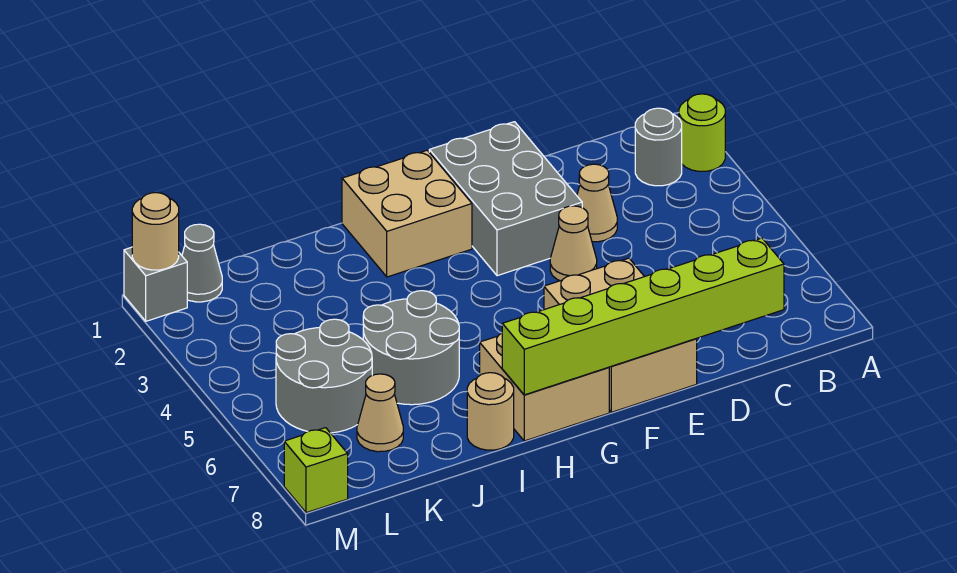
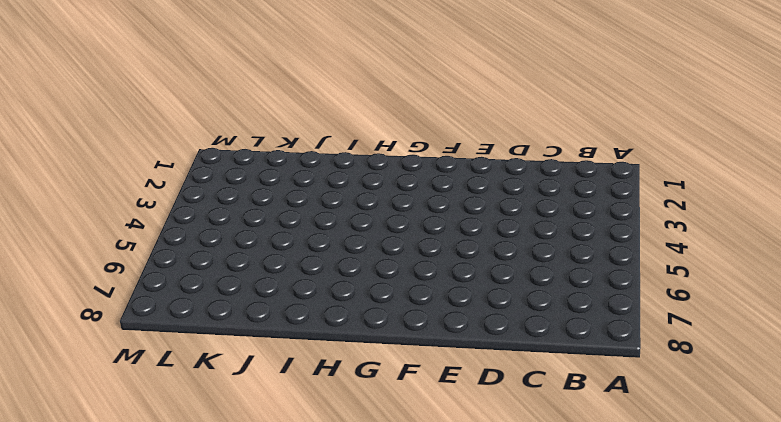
none -> lime 1x1 round brick [679,94,725,171]
none -> grey 1x1 round brick [635,108,682,186]
none -> tan 1x1 cone [577,164,617,242]

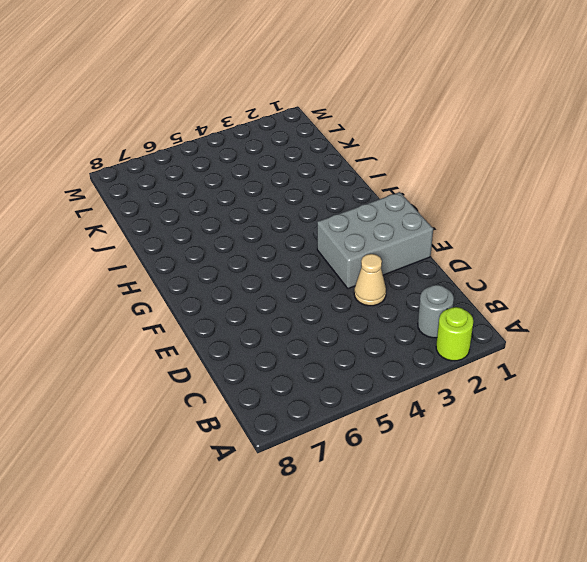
none -> tan 1x1 cone [550,206,597,281]
none -> tan 2x3 brick [544,258,697,412]
none -> tan 2x2 brick [342,150,472,277]

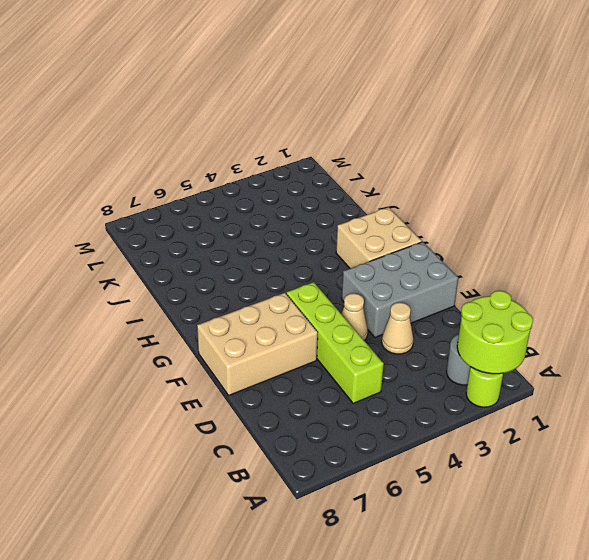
lime 2x2 round brick [457,291,533,374] -> none
lime 1x4 brick [286,282,384,403] -> none
none -> tan 2x2 brick [480,333,609,441]
none -> grey 2x2 round brick [363,291,459,405]
none -> tan 1x1 round brick [467,373,514,450]

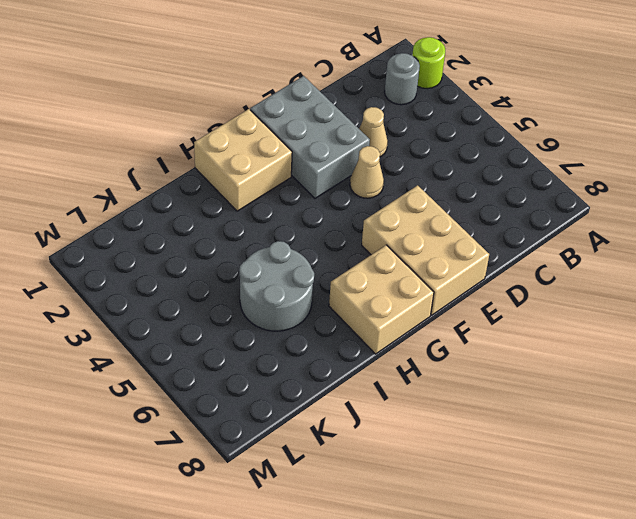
none -> tan 1x1 round brick [467,373,514,450]
none -> grey 2x2 round brick [276,319,372,433]
none -> tan 1x1 cone [357,374,403,452]

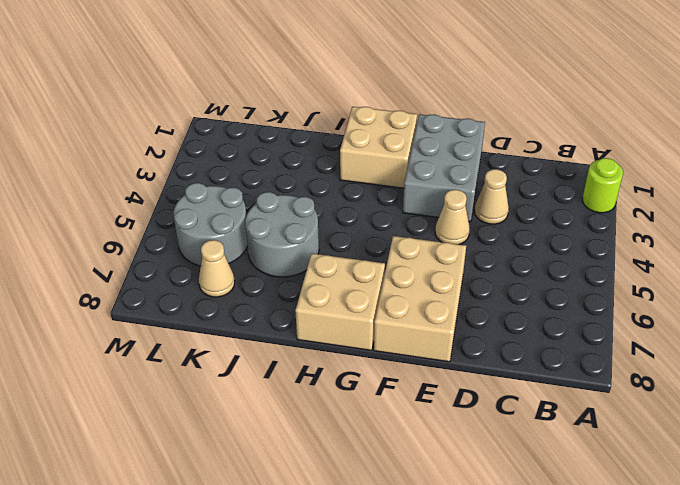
none -> grey 1x1 round brick [635,108,682,186]
none -> tan 1x1 round brick [467,373,514,450]
none -> grey 1x1 cone [182,224,222,302]

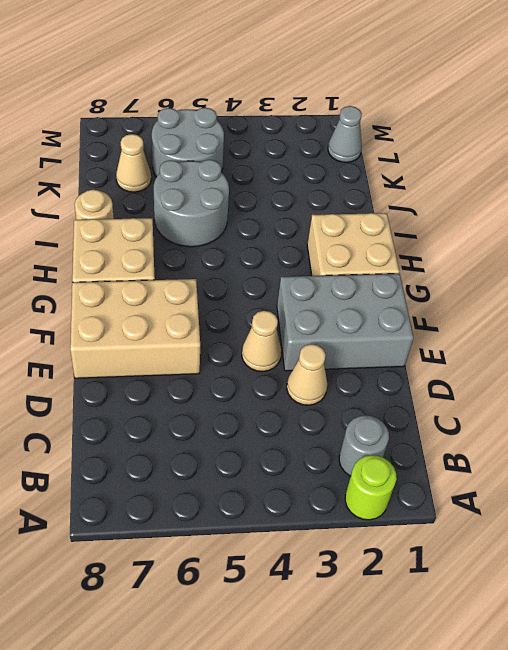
none -> grey 1x1 brick [124,247,187,321]
none -> lime 1x1 brick [284,428,348,513]
none -> lime 1x6 brick [502,238,784,395]

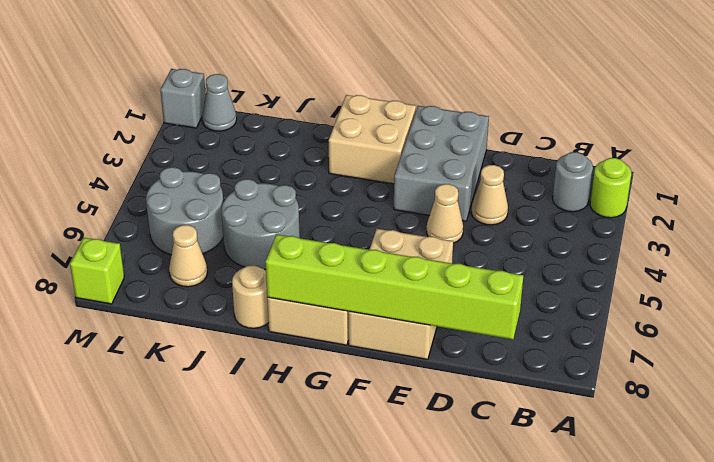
none -> tan 1x1 round brick [132,193,179,270]

